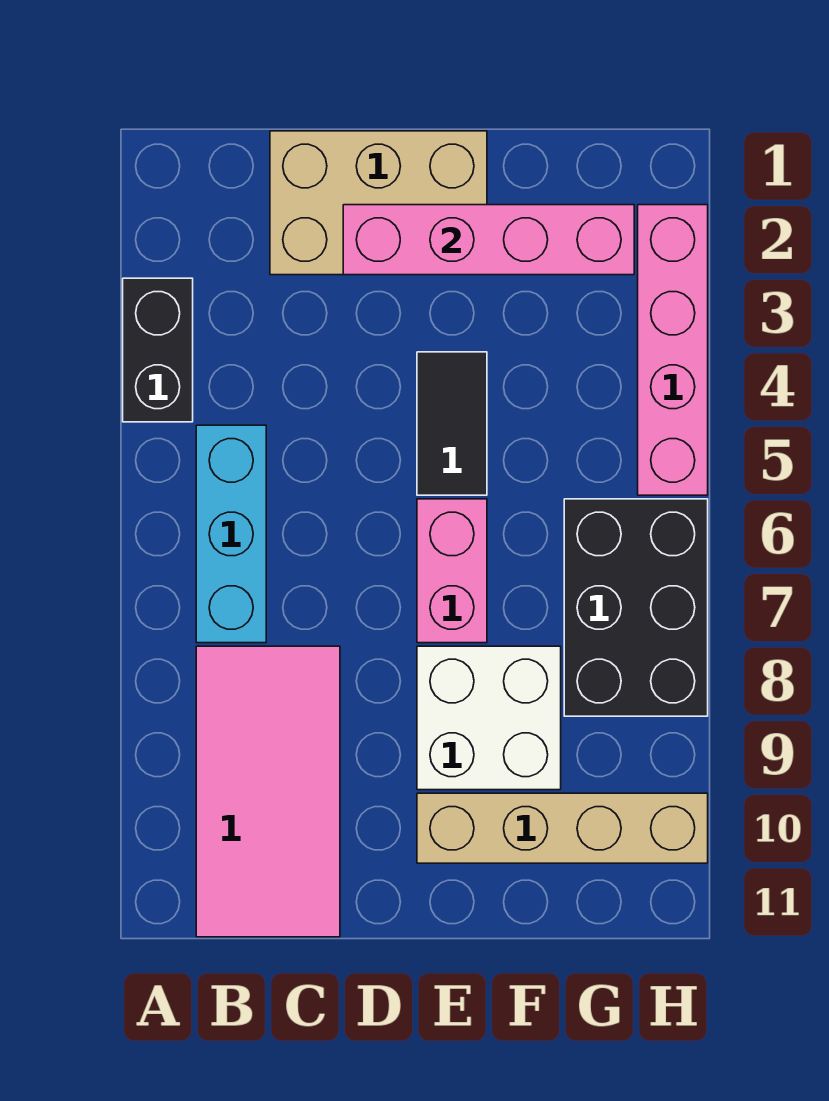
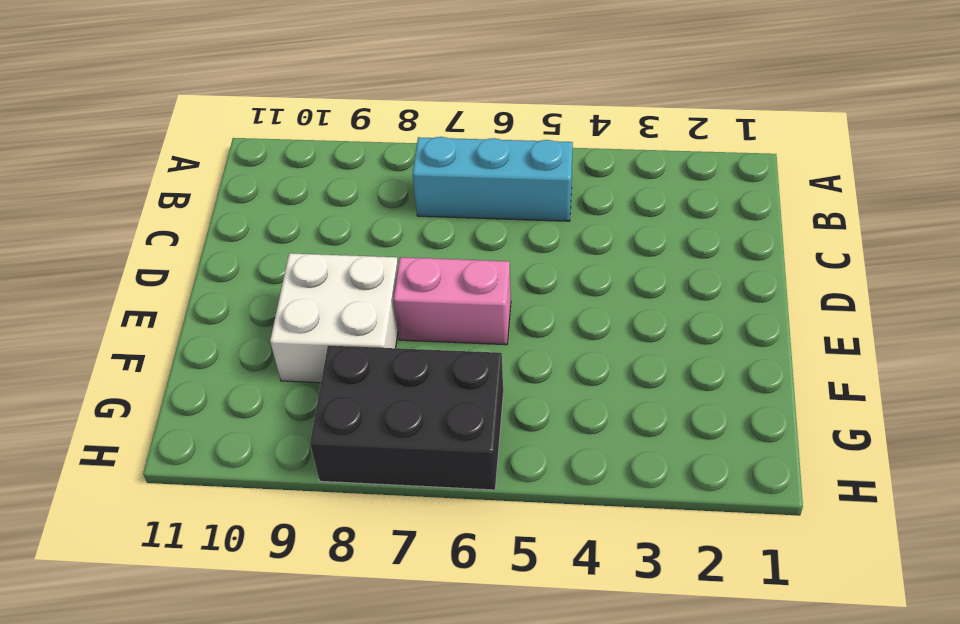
none -> black 1x2 brick [123,278,193,422]
none -> pink 2x4 tile [196,646,340,937]

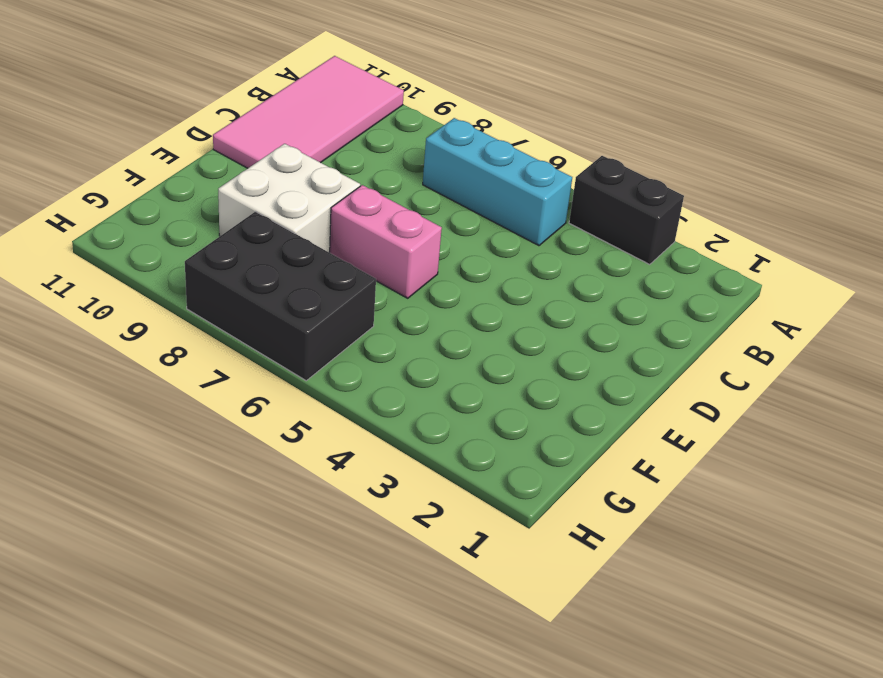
pink 2x4 tile [213,56,404,168] -> pink 2x4 tile turned to [196,646,340,937]
none -> tan 2x3 brick [270,131,487,275]
none -> black 1x2 tile [417,352,487,495]

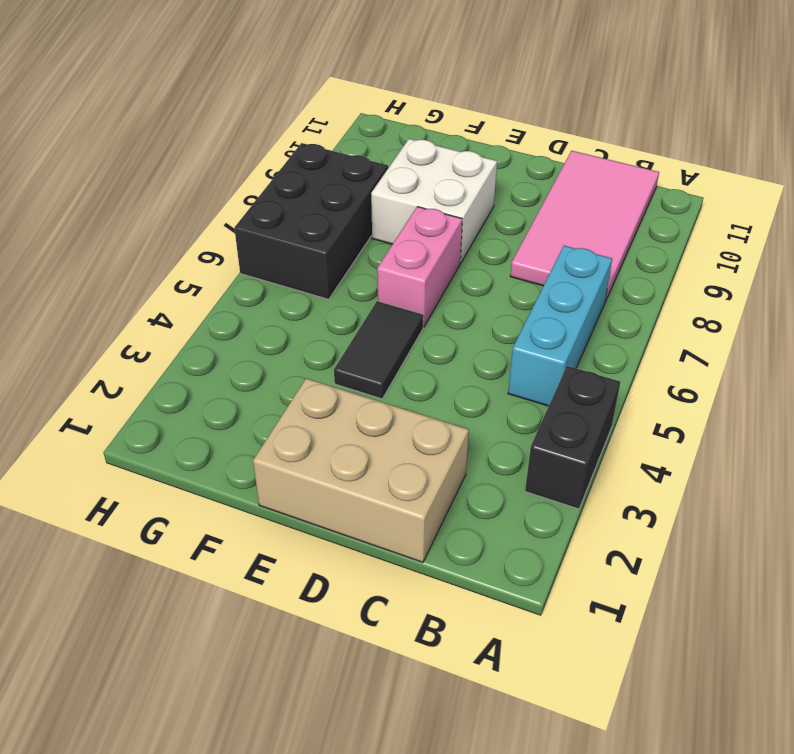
none -> tan 1x4 brick [417,793,708,863]
none -> pink 1x4 brick [638,205,708,495]

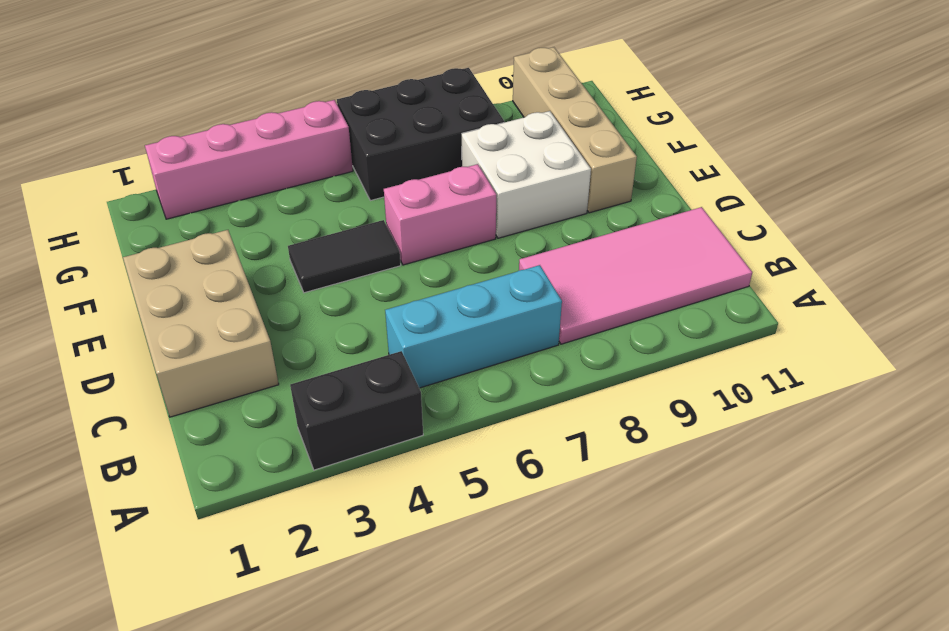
none -> pink 1x4 brick [343,205,634,275]

